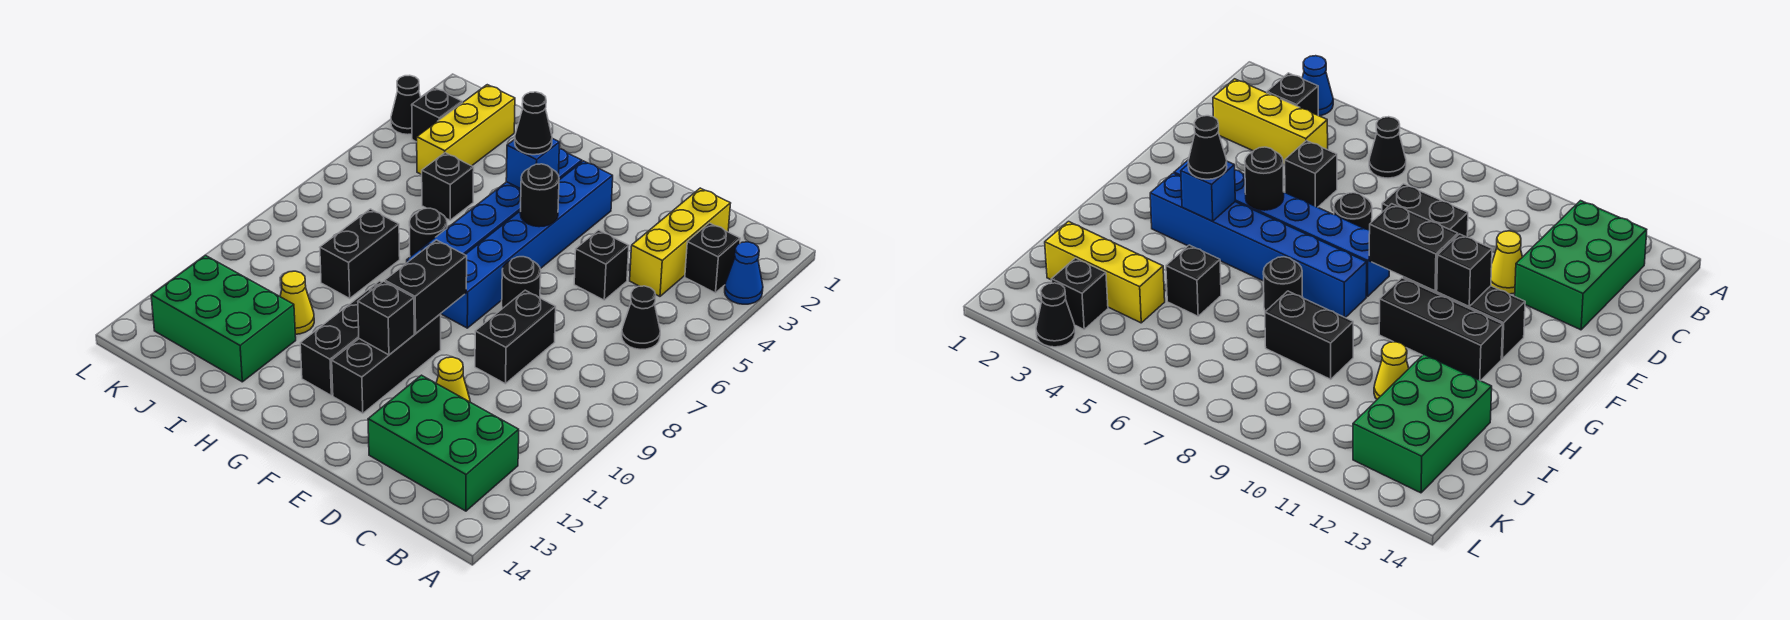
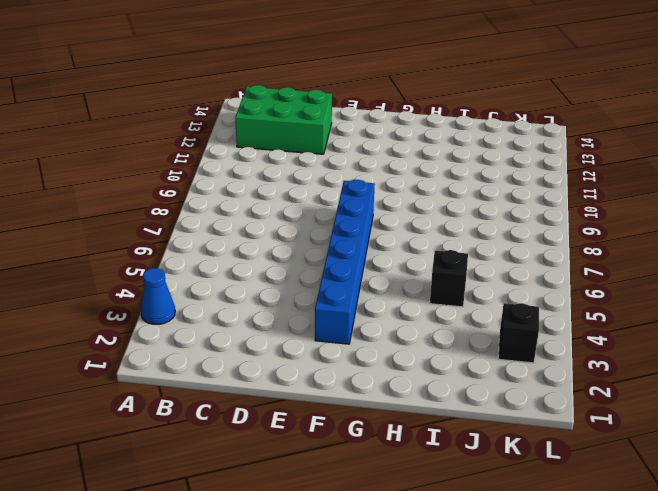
none -> black 1x1 brick [685,223,740,293]
none -> black 1x1 cone [622,286,660,349]
none -> yellow 1x3 brick [630,188,731,296]

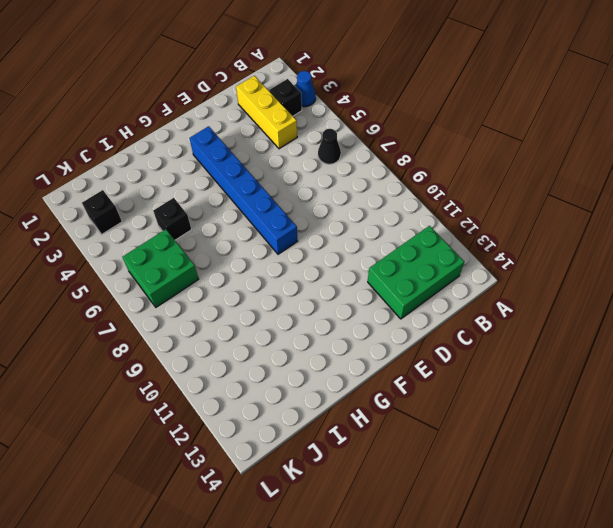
green 2x2 brick [122,229,199,307] -> none
none -> black 1x1 brick [574,230,629,300]
none -> black 1x2 brick [475,290,556,384]
none -> yellow 1x1 cone [436,357,470,402]

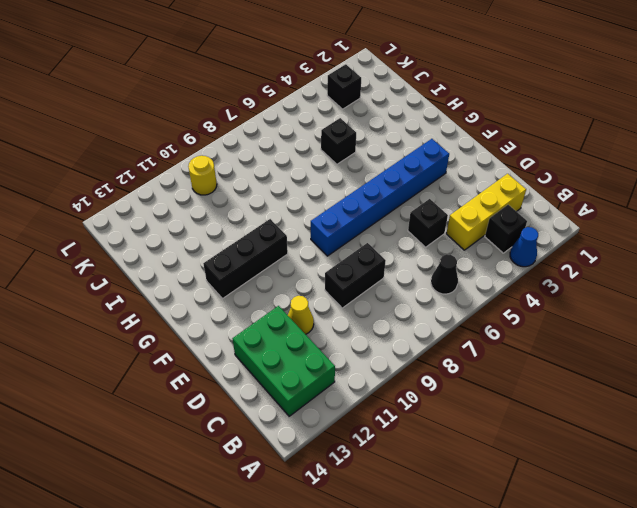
yellow 1x1 round brick [188,156,217,195] -> none
none -> black 1x1 round brick [502,257,541,309]
none -> black 1x3 brick [332,314,441,413]
none -> blue 1x6 brick [407,149,582,262]

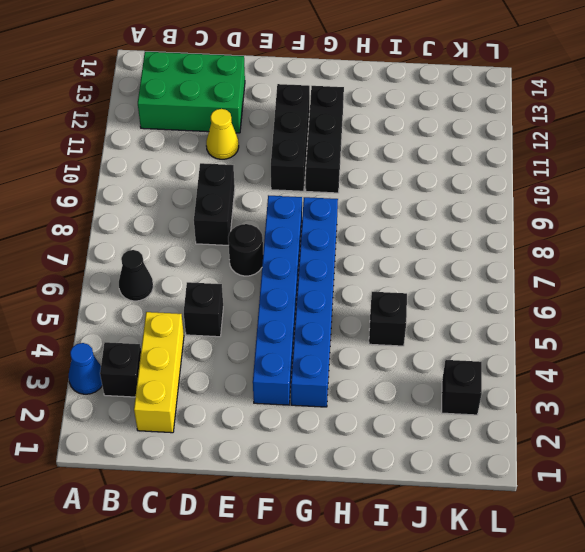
none -> black 1x1 round brick [409,208,447,257]
none -> black 1x2 brick [320,209,400,298]
none -> yellow 1x1 cone [280,271,314,334]

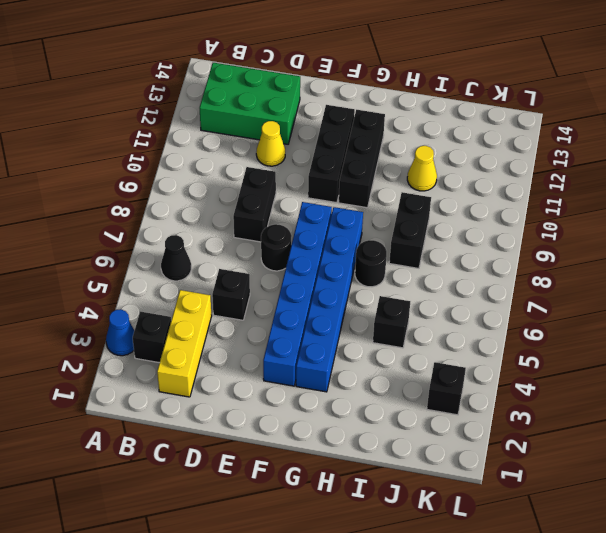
none -> green 2x3 brick [151,255,296,382]
none -> yellow 1x3 brick [417,85,515,175]
none -> black 1x1 cone [391,75,421,135]

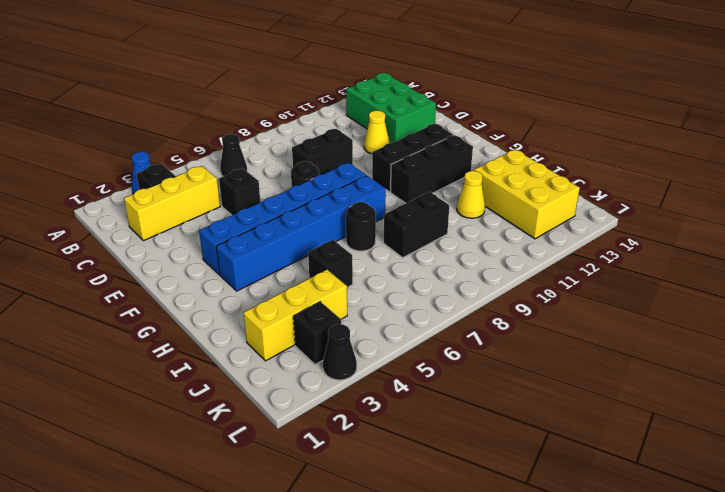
yellow 2x3 brick [474,149,580,239] -> green 2x3 brick [151,255,296,382]
none -> black 1x1 round brick [520,164,559,227]
none -> black 1x2 brick [385,240,467,333]
none -> black 1x1 brick [358,281,414,355]

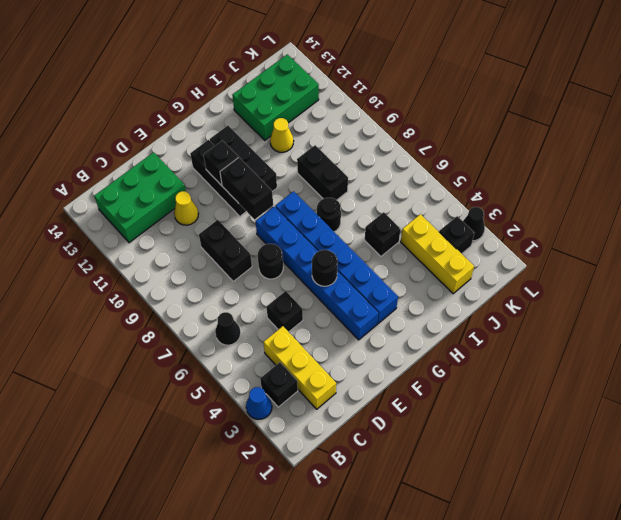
none -> blue 1x1 brick [506,138,560,189]
none -> black 1x1 cone [515,92,552,155]

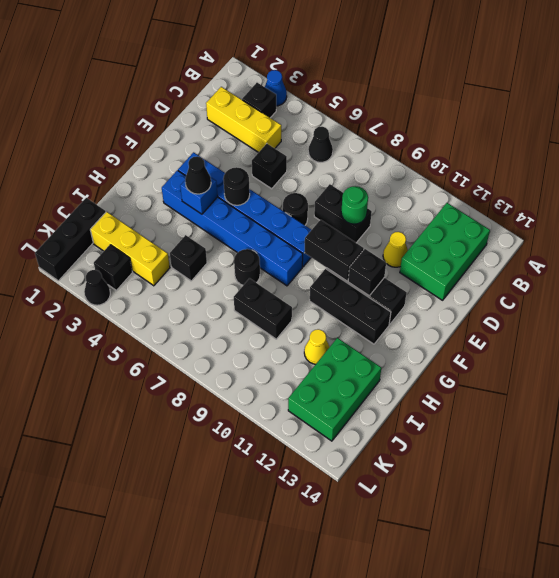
green 1x1 round brick [341,186,368,224] -> none
black 1x3 brick [35,198,106,281] -> none

